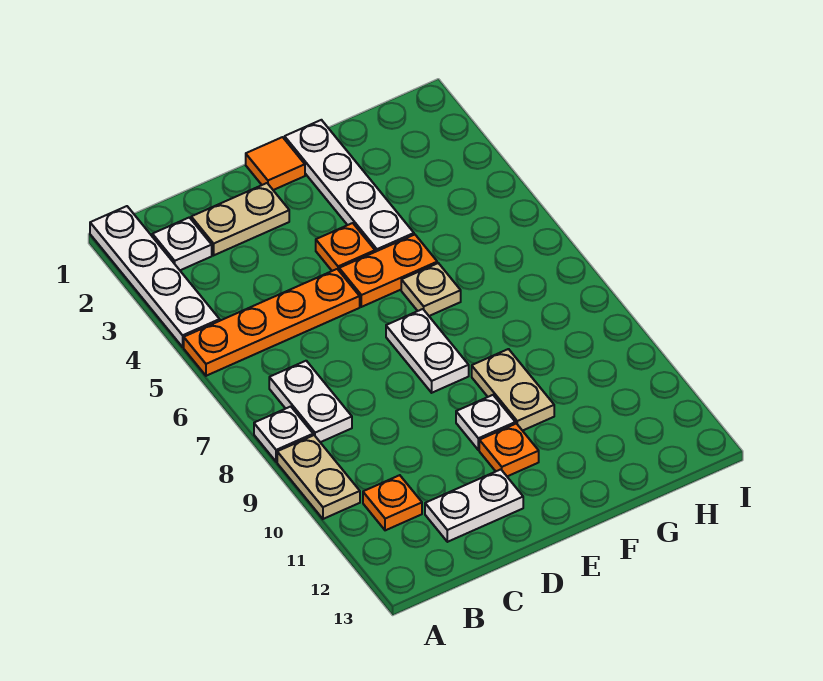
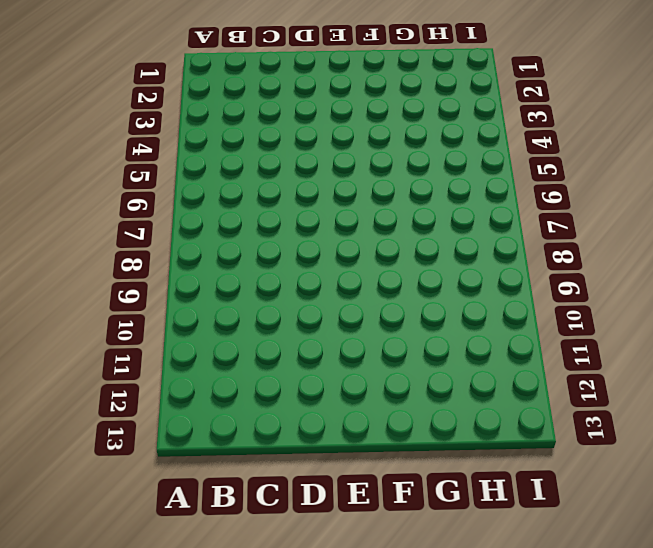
none -> white 1x4 plate [90,206,220,347]
none -> orange 1x4 plate [184,269,360,376]
none -> white 1x1 plate [254,407,313,462]

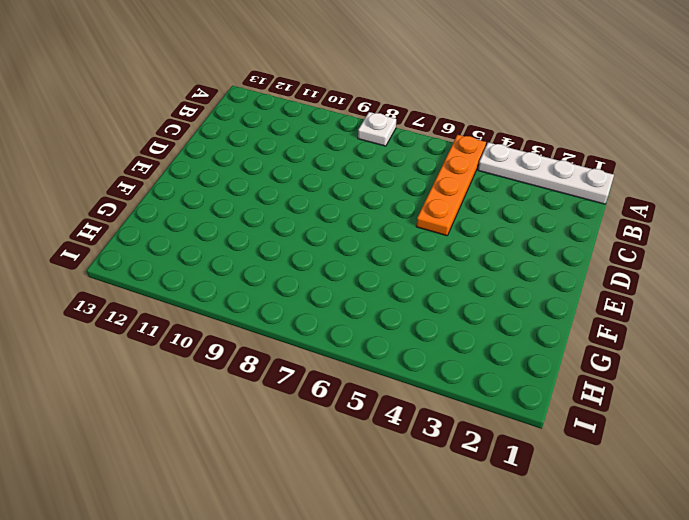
none -> tan 1x2 plate [277,435,360,519]
none -> white 1x1 plate [152,217,212,270]
none -> white 1x2 plate [269,361,352,442]

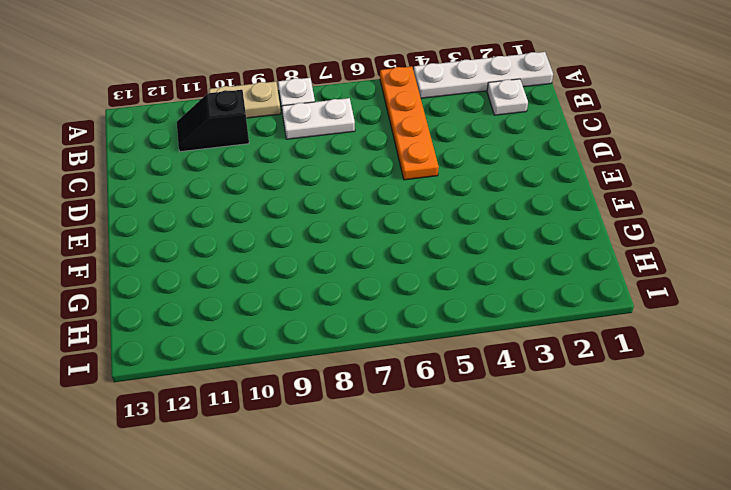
black 1x2 slope [177,90,249,152] -> orange 1x1 plate [363,475,422,530]
none -> tan 1x2 plate [191,183,289,255]
none -> white 1x2 plate [425,469,523,542]
none -> orange 1x1 tile [246,137,305,190]

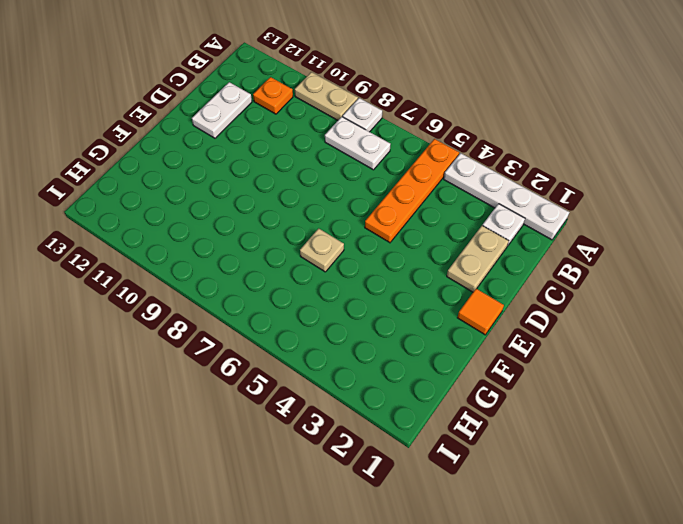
none -> orange 1x1 plate [316,223,375,271]
none -> orange 1x2 plate [339,235,437,307]
none -> white 1x2 plate [386,309,469,393]

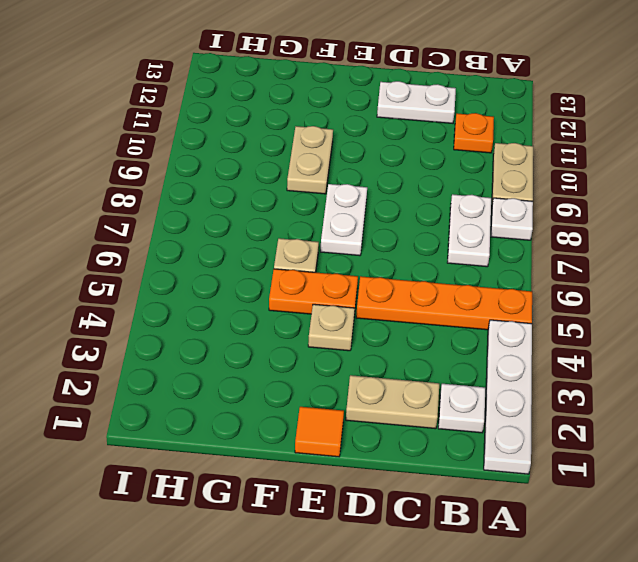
tan 1x1 plate [308,304,355,351] -> orange 1x1 plate [316,223,375,271]
none -> white 1x1 plate [456,395,515,450]
none -> orange 1x1 plate [479,424,539,476]
none -> white 1x4 plate [285,120,414,252]

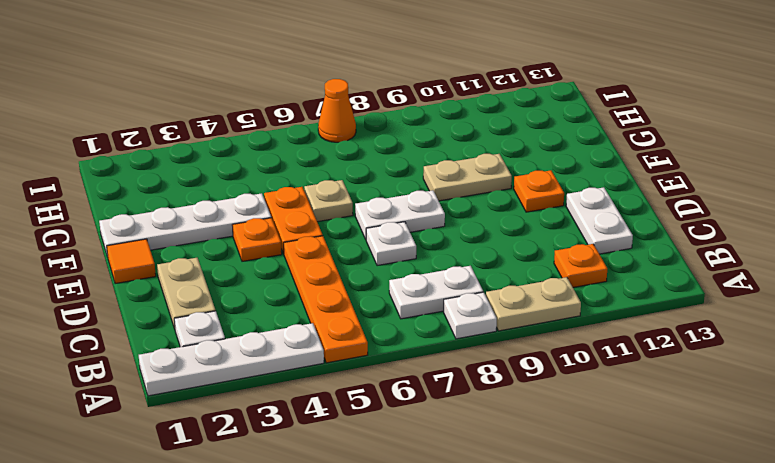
white 1x1 plate [366,222,416,266] -> white 1x1 plate moved to [456,395,515,450]
orange 1x1 cone [318,79,356,142] -> none

